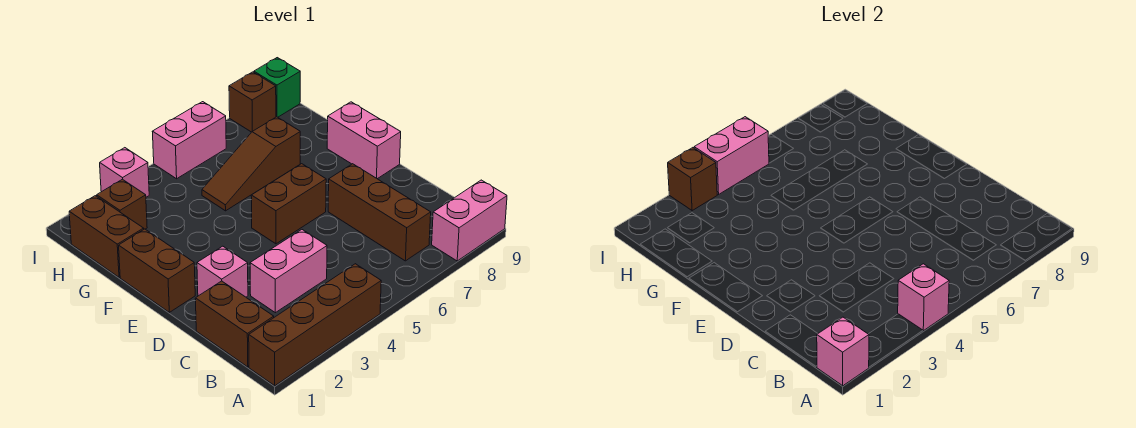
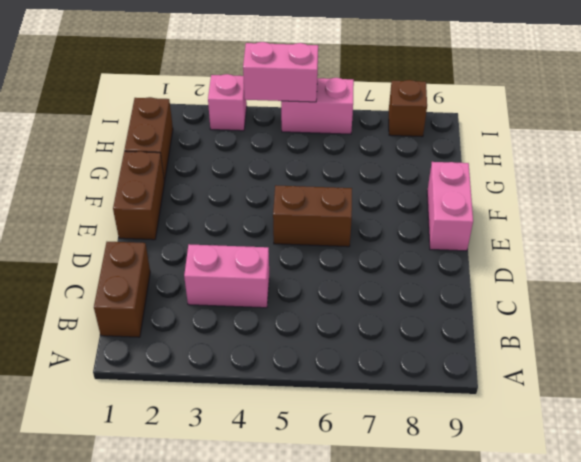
none -> brown 1x4 brick [249,264,381,386]
none -> pink 1x2 brick [432,180,507,261]
none -> brown 1x3 brick [328,164,431,261]

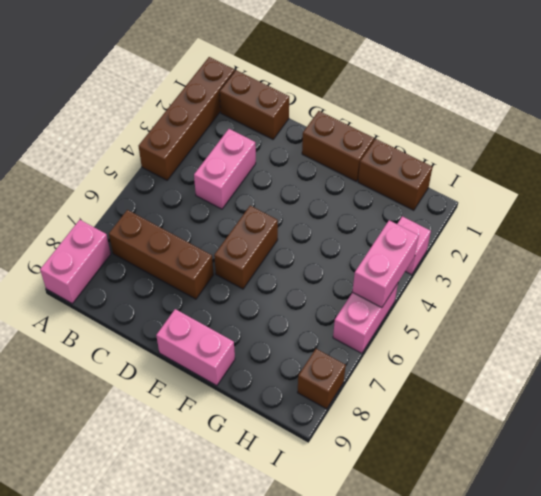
none -> pink 1x1 brick [197,246,248,297]
none -> brown 1x3 slope [202,117,300,211]
none -> brown 1x1 brick [97,179,147,229]

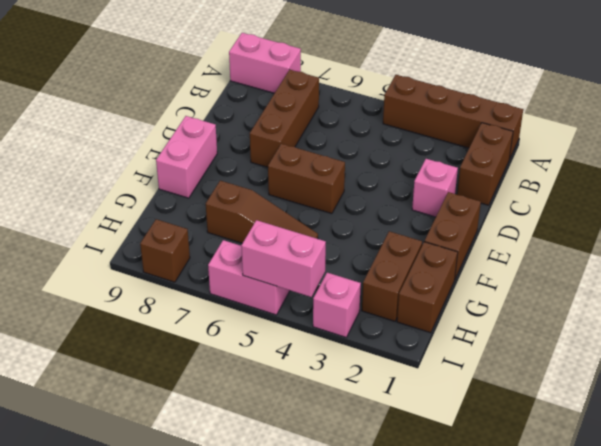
brown 1x2 brick [362,231,422,321] -> brown 1x1 brick [97,179,147,229]
none -> pink 1x2 brick [250,230,327,313]
none -> green 1x1 brick [254,58,300,117]
none -> pink 1x1 brick [817,317,869,386]

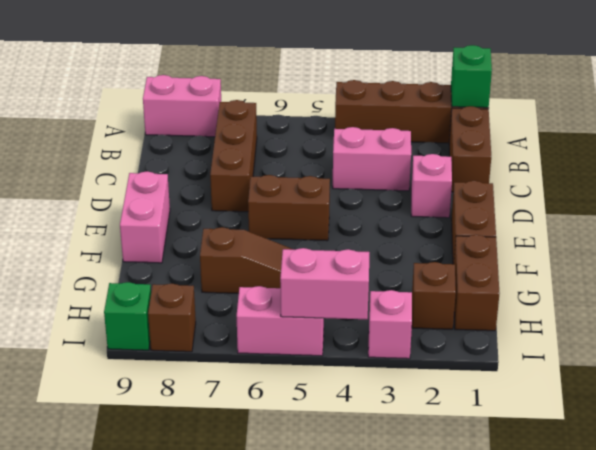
green 1x1 brick [451,45,492,108] -> pink 1x1 brick [817,317,869,386]
none -> pink 1x1 brick [898,264,949,331]
none -> brown 1x1 brick [668,148,717,210]

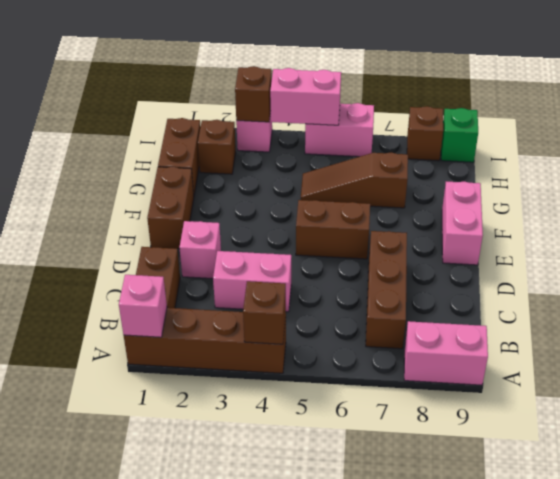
brown 1x1 brick [243,281,286,344] -> pink 1x1 brick [898,264,949,331]

